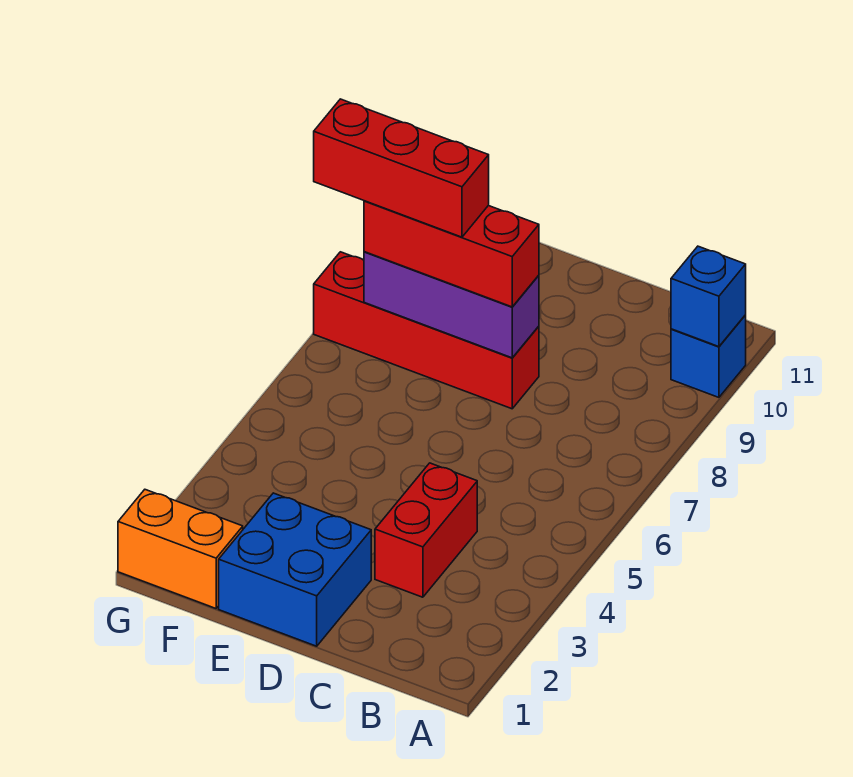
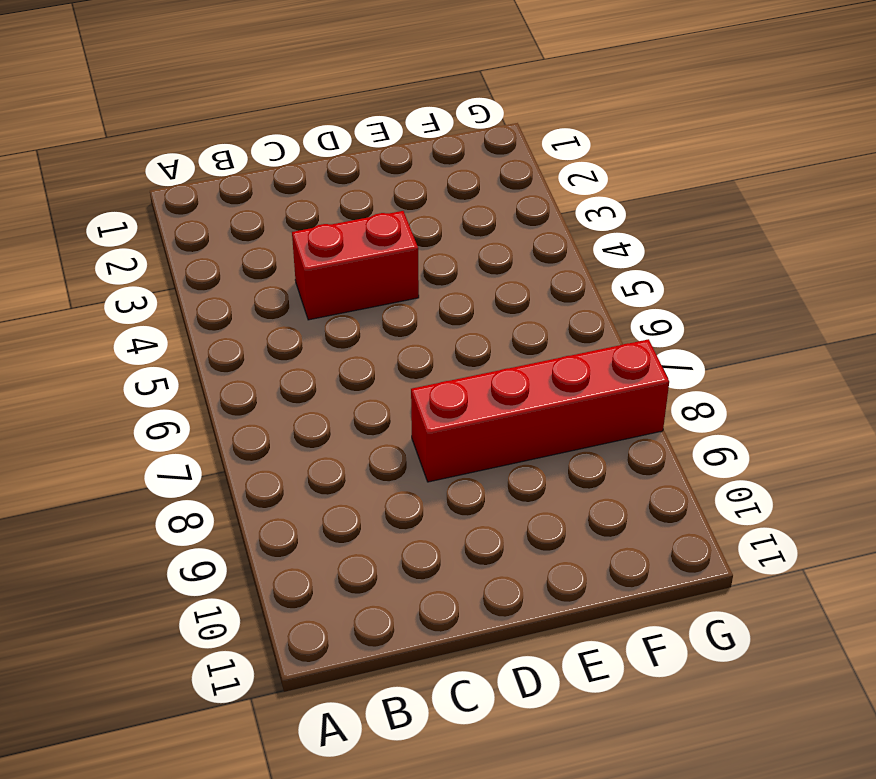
red 1x2 brick [292,211,419,320] -> red 1x2 brick turned to [375,463,477,597]
none -> blue 1x1 brick [671,315,746,397]
none -> blue 2x2 brick [219,493,371,646]

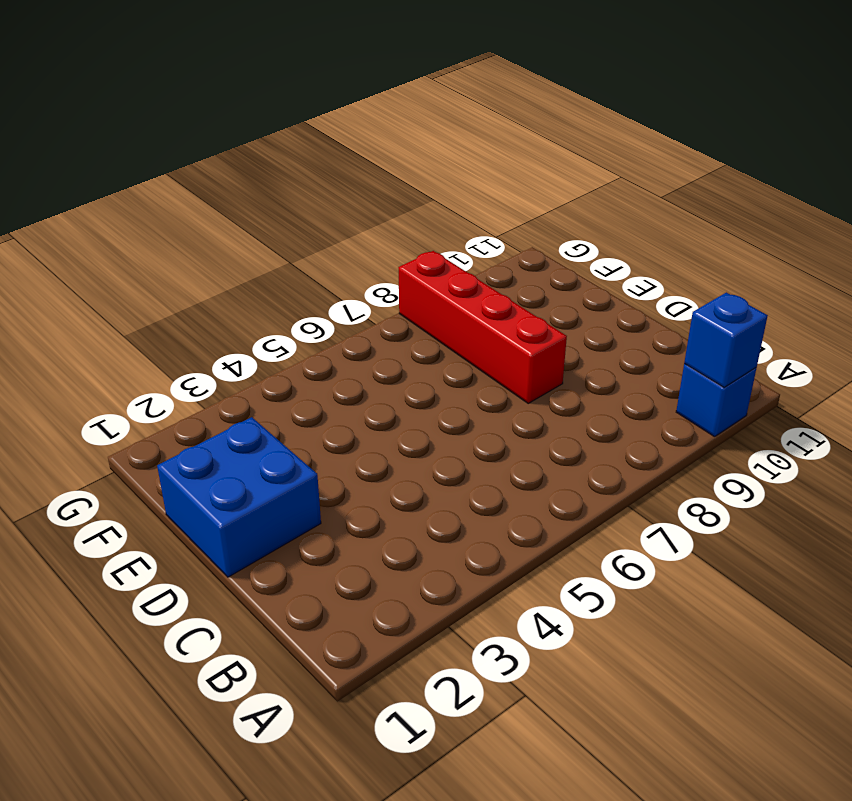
none -> red 1x2 brick [375,463,477,597]
none -> orange 1x2 brick [118,490,243,608]

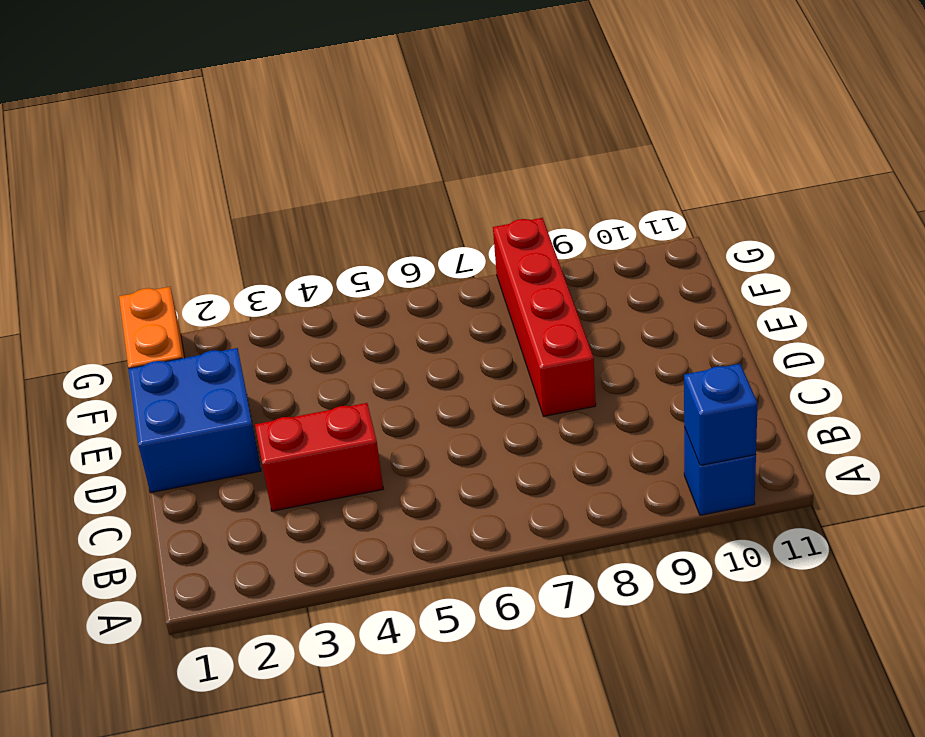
none -> purple 1x3 brick [364,252,539,358]
none -> red 1x3 brick [364,201,539,307]

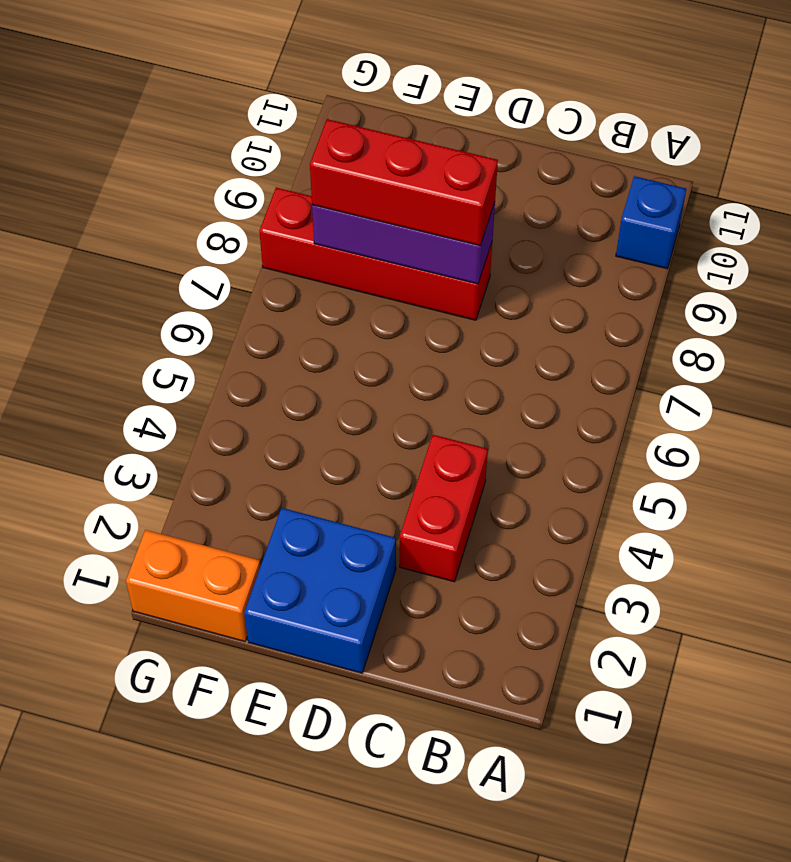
none -> blue 1x1 brick [671,246,746,347]
none -> red 1x3 brick [314,99,489,237]

